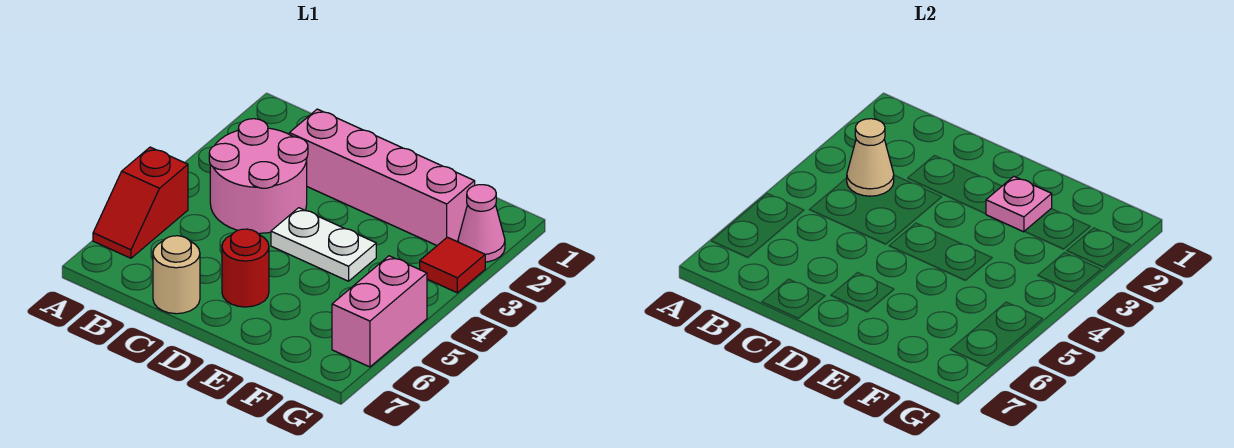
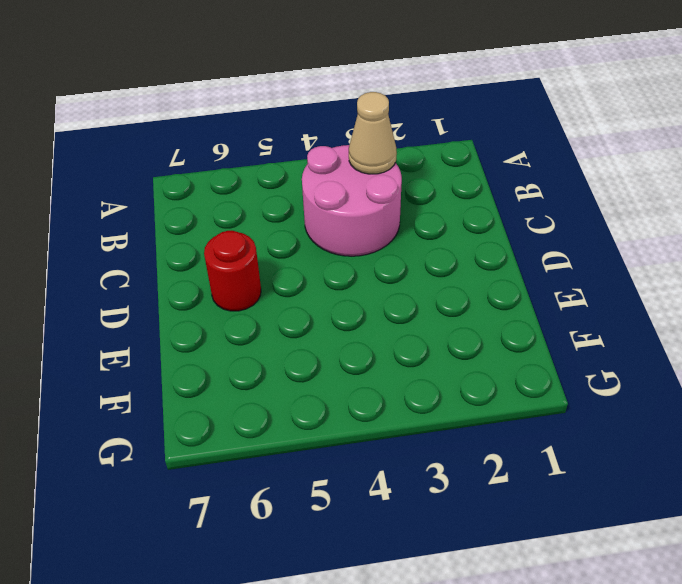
none -> red 1x2 slope [93,147,188,258]
none -> pink 1x4 brick [289,109,475,245]

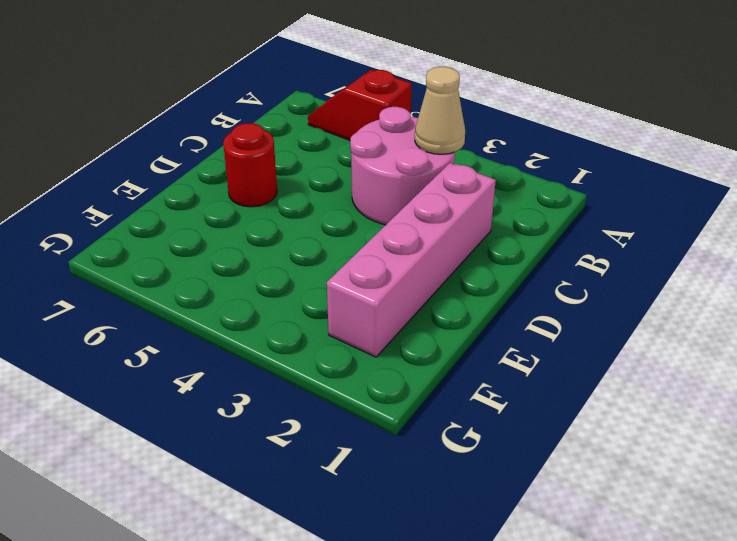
none -> tan 1x1 round brick [153,236,200,314]
none -> white 1x2 plate [271,208,376,281]

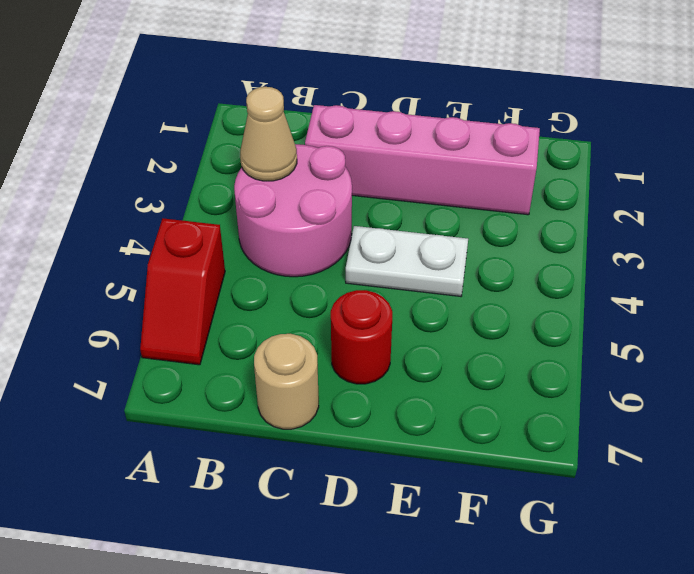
none -> pink 1x1 cone [458,185,505,262]
none -> red 1x1 tile [420,237,485,293]

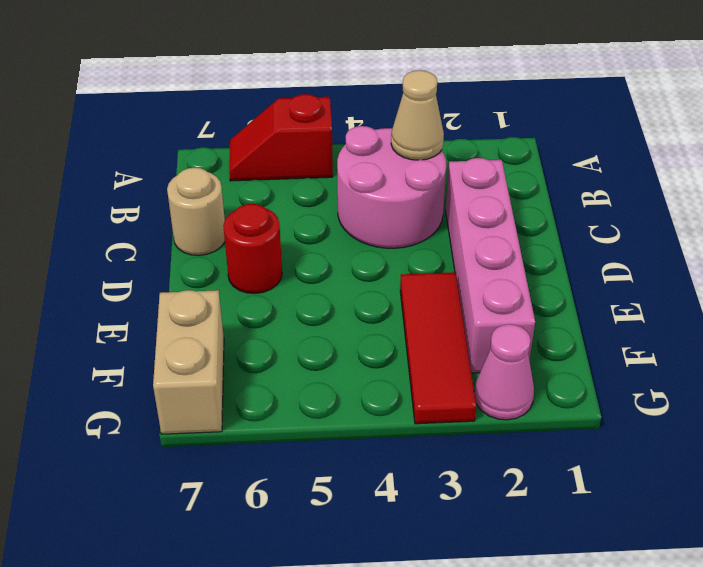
red 1x3 tile [400,272,476,424] -> red 1x1 tile [420,237,485,293]
tan 1x2 brick [153,290,224,434] -> none
none -> white 1x2 plate [271,208,376,281]
none -> pink 1x2 brick [332,256,427,367]

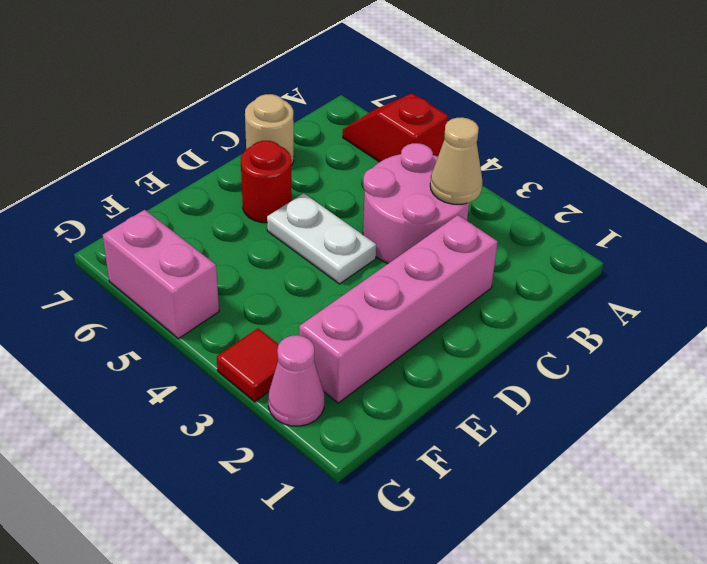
white 1x2 plate [267,193,376,284] -> white 1x2 plate turned to [271,208,376,281]
none -> pink 1x1 plate [986,176,1052,232]

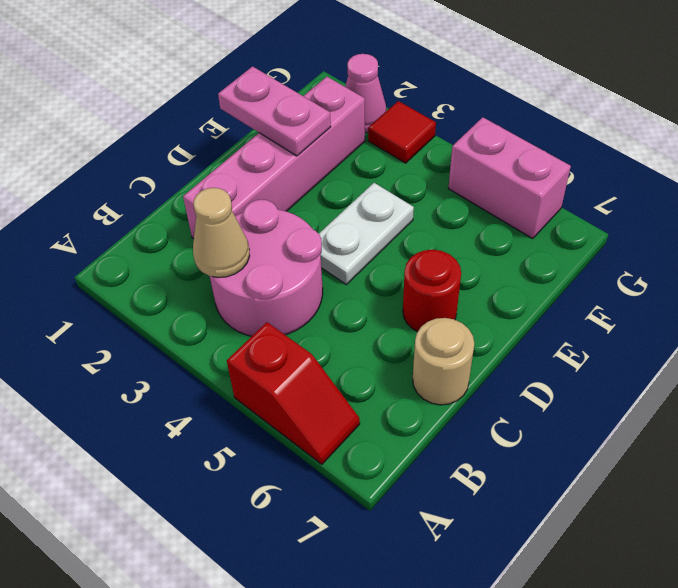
pink 1x2 plate [218,66,331,156] -> pink 1x1 plate [986,176,1052,232]

